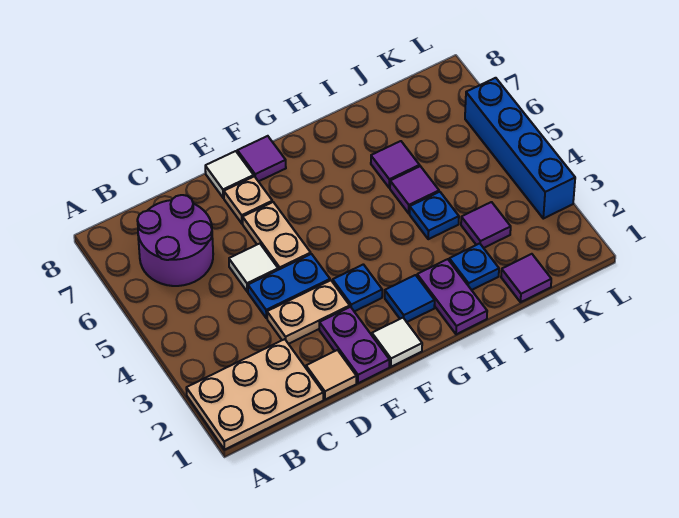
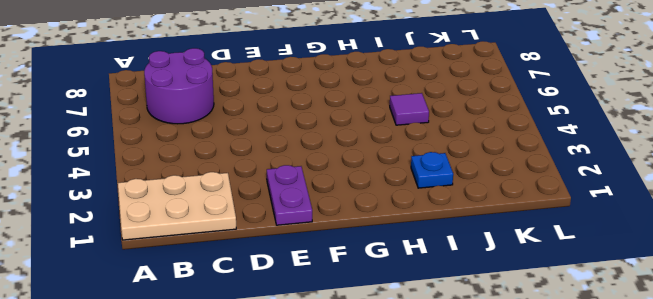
none -> tan 1x1 tile [306,350,356,400]
none -> tan 1x2 plate [267,280,350,344]
none -> blue 1x2 plate [248,254,330,318]

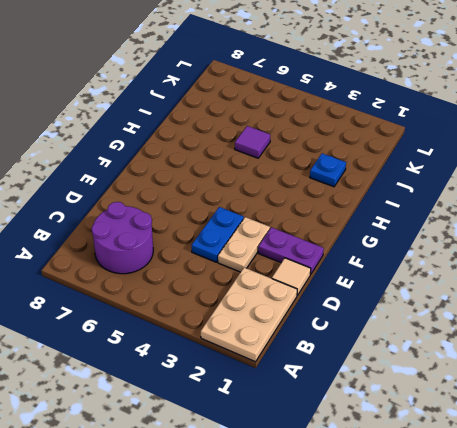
none -> white 1x1 tile [229,244,278,292]
none -> tan 1x2 plate [243,202,311,270]
none -> tan 1x1 plate [224,176,272,224]

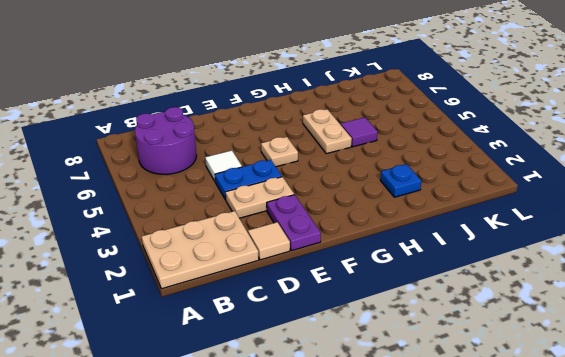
tan 1x1 plate [261,137,298,167] -> tan 1x1 plate moved to [224,176,272,224]
tan 1x2 plate [303,109,352,154] -> tan 1x2 plate moved to [243,202,311,270]
none -> white 1x1 tile [205,151,254,198]
none -> white 1x1 tile [372,318,422,367]
none -> blue 1x1 plate [333,264,382,312]

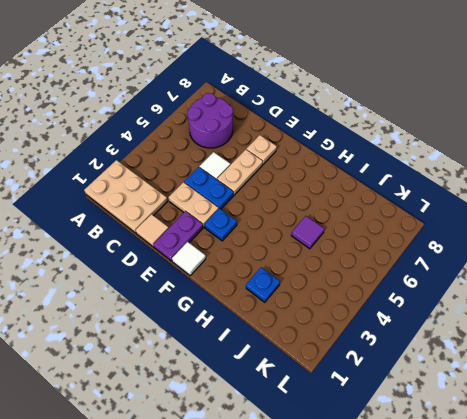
none -> white 1x1 tile [205,151,254,198]
none -> purple 1x1 tile [237,136,286,182]
none -> blue 1x1 tile [385,275,435,322]

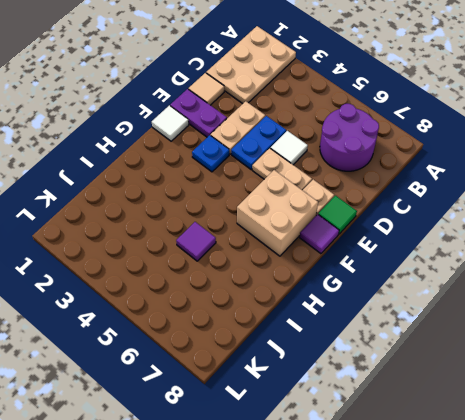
green 1x1 tile [318,196,357,234] -> white 1x1 tile [205,151,254,198]
tan 2x2 brick [237,170,318,256] -> none
none -> blue 1x1 tile [385,275,435,322]
none -> purple 1x2 plate [417,259,487,334]
none -> blue 1x1 plate [449,243,499,290]

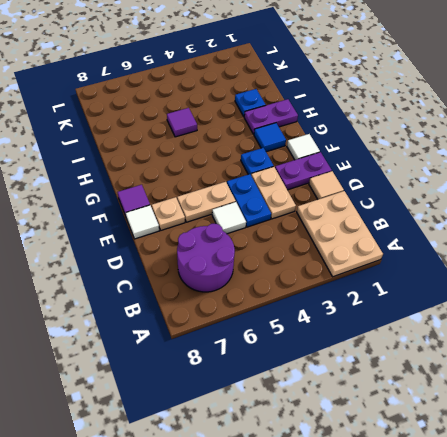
none -> blue 1x1 plate [410,192,459,239]
none -> purple 1x1 tile [371,141,420,188]
none -> purple 1x1 tile [501,254,551,302]

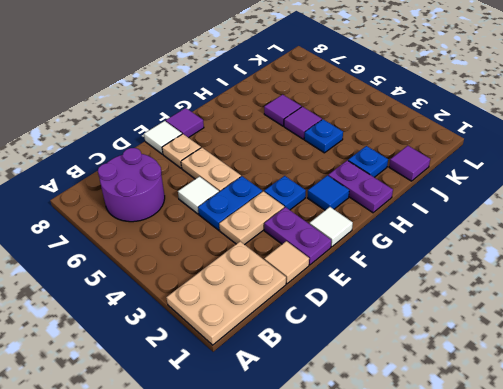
none -> purple 1x1 tile [461,202,511,248]
none -> blue 1x4 brick [465,78,575,219]

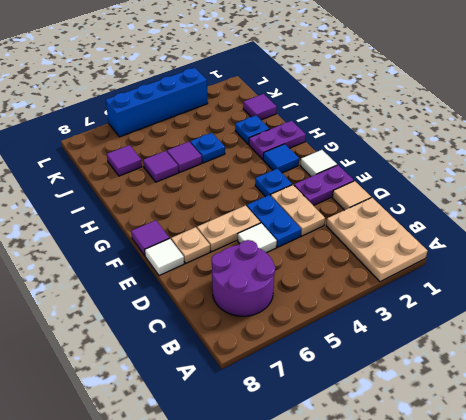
purple 1x1 tile [107,145,142,176] -> purple 1x1 tile moved to [461,202,511,248]

